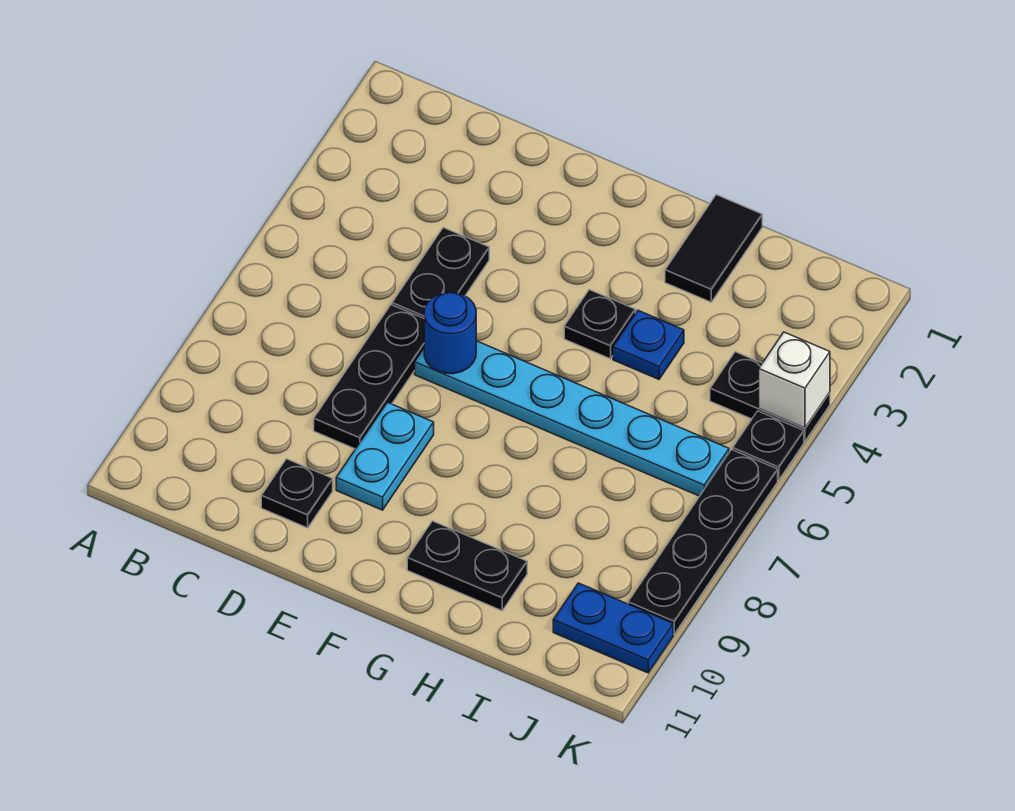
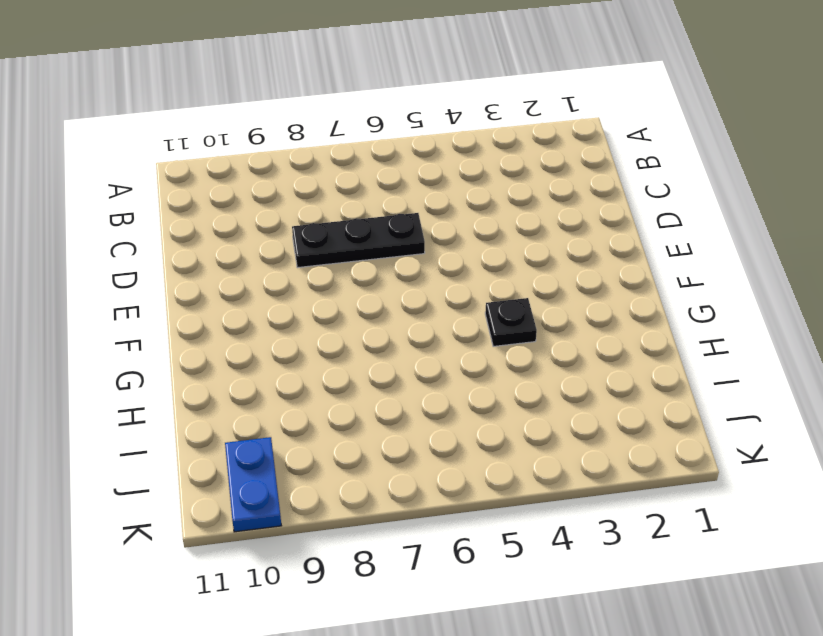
none -> black 1x2 plate [392,227,489,318]
none -> black 1x1 plate [261,459,333,528]
none -> cyan 1x6 plate [415,341,729,496]

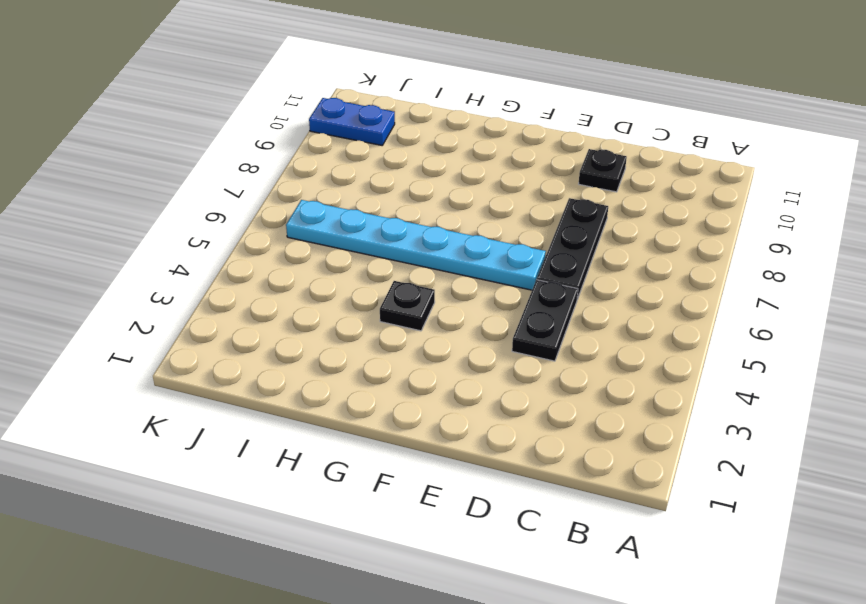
none -> cyan 1x2 plate [336,402,434,510]
none -> black 1x2 plate [407,521,527,611]
none -> black 1x2 tile [665,195,762,302]

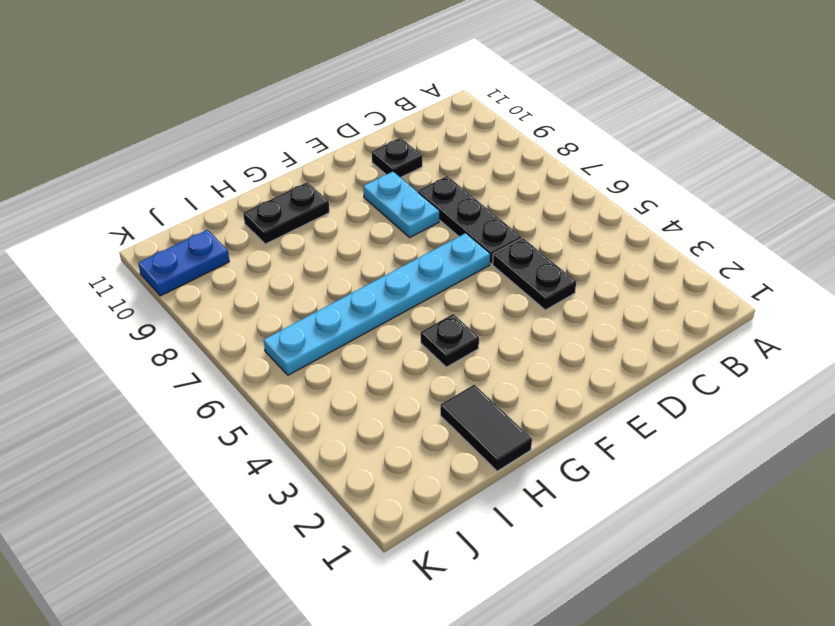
none -> blue 1x1 plate [613,310,684,379]
none -> black 1x2 plate [710,352,830,442]
none -> black 1x1 plate [733,411,804,480]

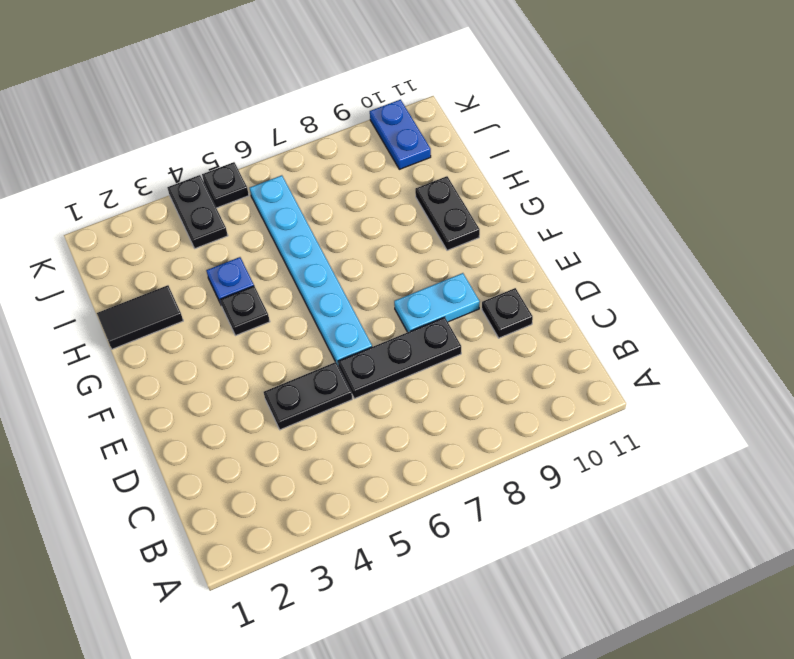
none -> black 1x4 plate [628,450,778,634]
none -> blue 1x1 round brick [424,292,476,374]
none -> white 1x1 brick [759,332,830,428]

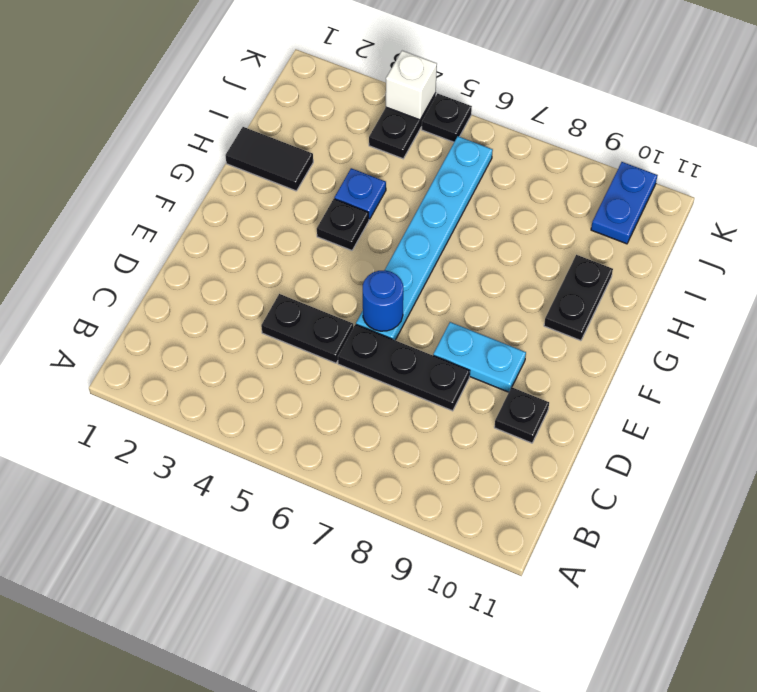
none -> black 1x4 plate [628,450,778,634]

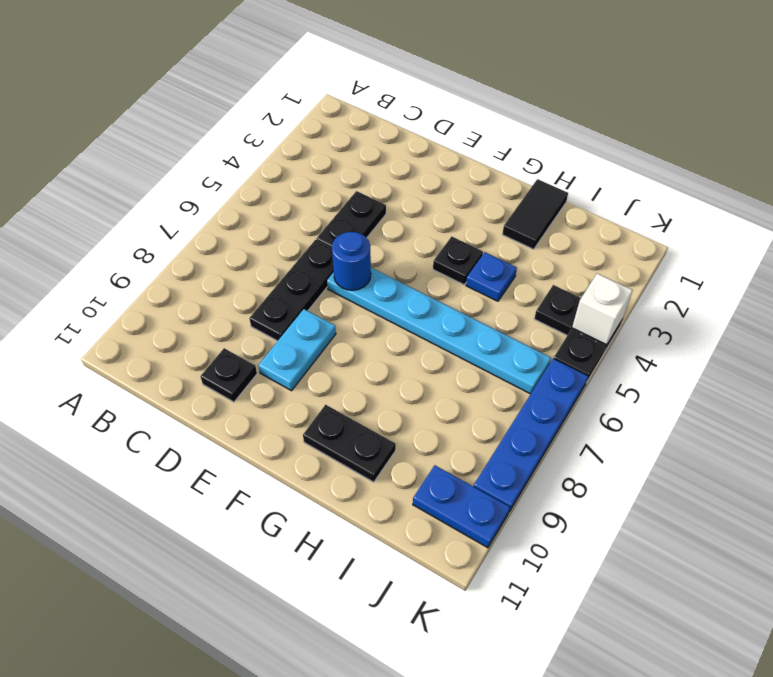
blue 1x4 plate [474,359,588,512] -> black 1x4 plate [628,450,778,634]

